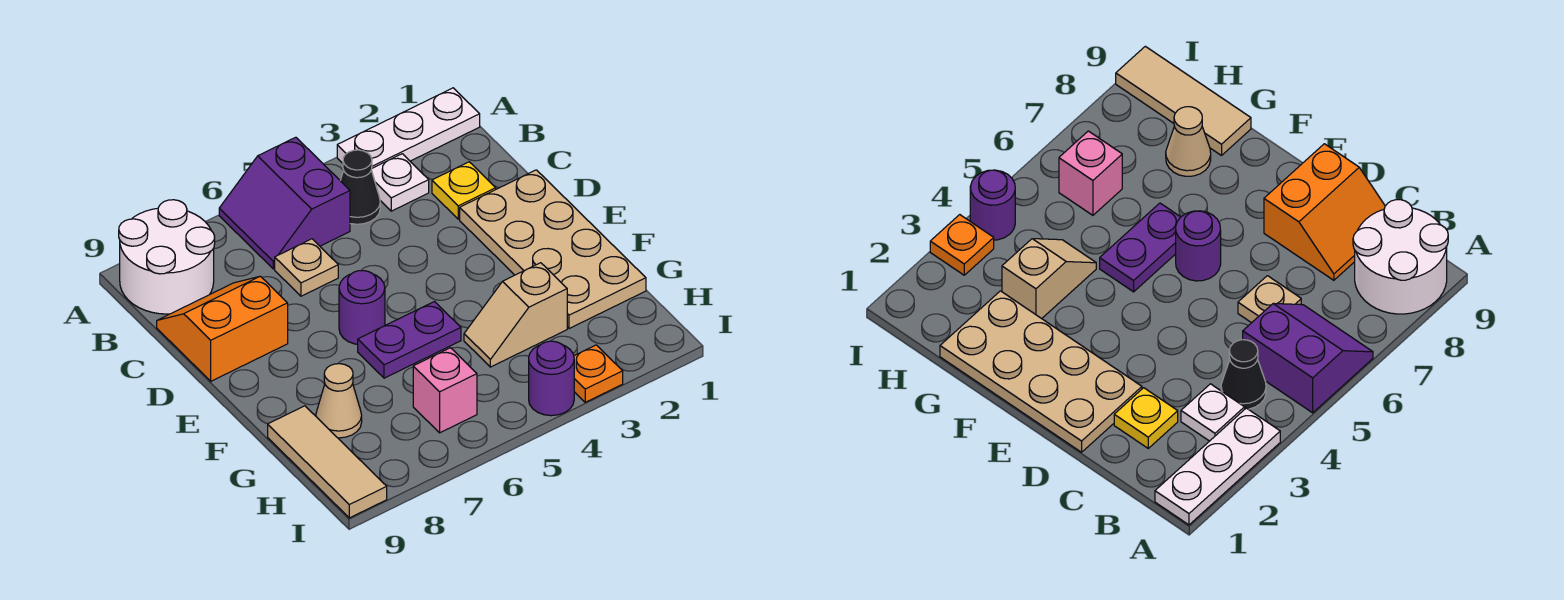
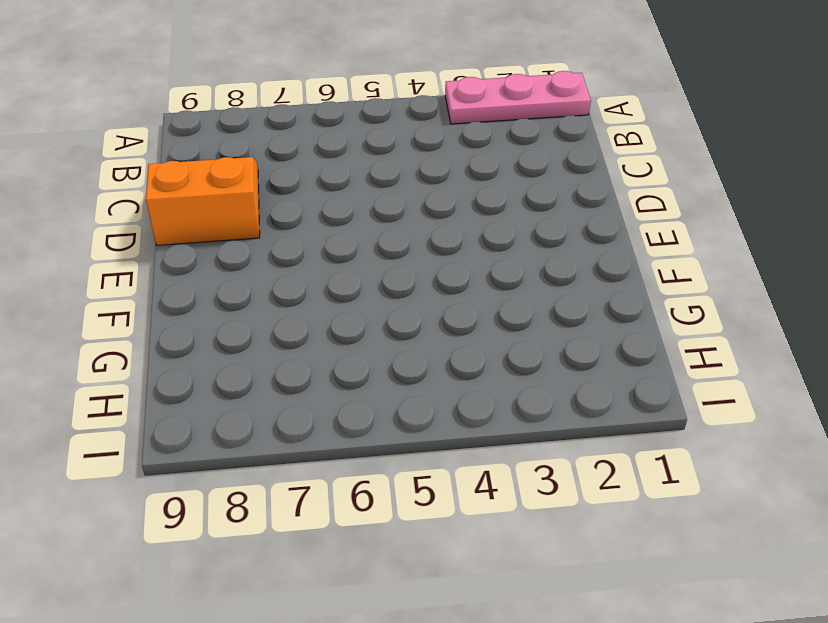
pink 1x3 plate [445,71,591,124] -> white 1x3 plate [337,88,480,168]
none -> purple 2x2 slope [219,137,350,269]
none -> white 2x2 round brick [119,200,215,314]
none -> white 1x1 plate [371,154,429,211]

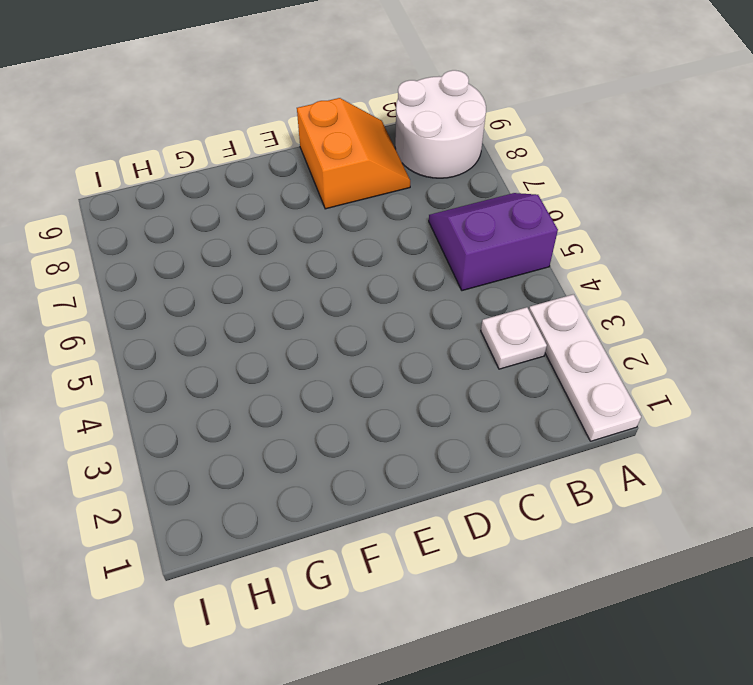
none -> black 1x1 cone [340,150,380,224]
none -> yellow 1x1 plate [432,162,496,219]
none -> tan 1x1 plate [275,239,338,296]

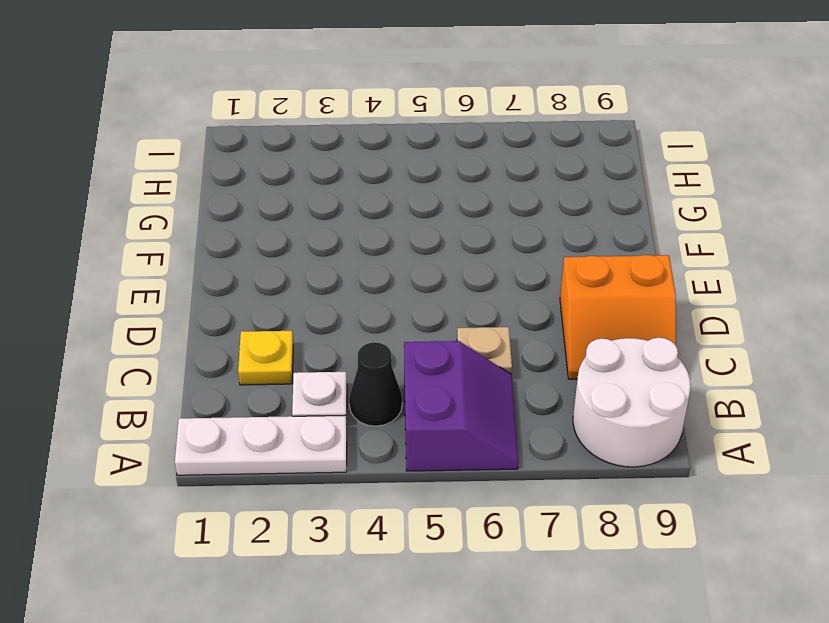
none -> tan 2x4 plate [460,170,646,329]
none -> purple 1x1 round brick [339,271,385,344]
none -> purple 1x2 plate [358,302,461,378]

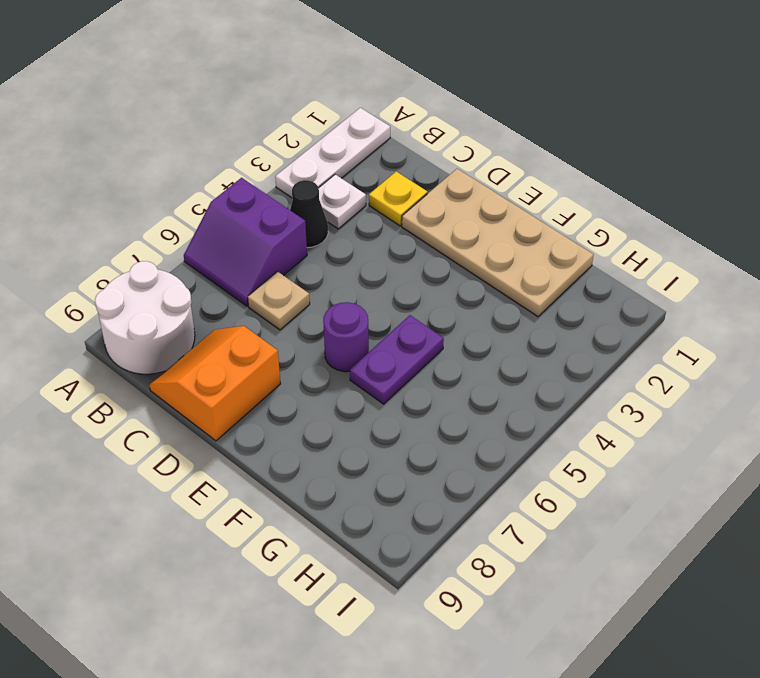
none -> tan 1x2 slope [464,263,567,367]
none -> tan 1x1 cone [316,364,362,438]
none -> tan 1x3 tile [268,406,387,518]

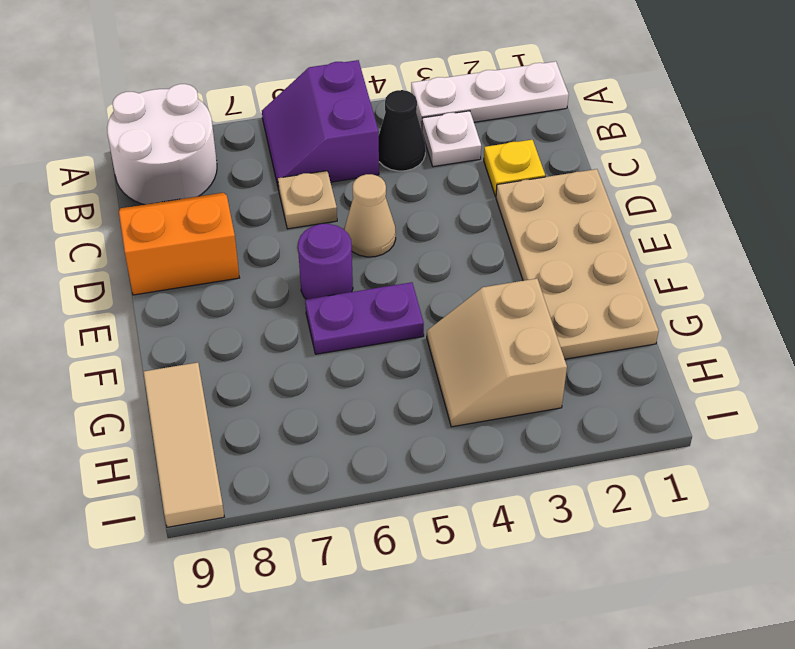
tan 1x1 cone [345,174,396,257] -> tan 1x1 cone moved to [316,364,362,438]
tan 2x2 slope [427,279,567,427] -> tan 1x2 slope [464,263,567,367]
none -> pink 1x1 brick [413,348,477,433]
none -> orange 1x1 plate [574,345,623,402]
none -> purple 1x1 round brick [529,341,574,416]

